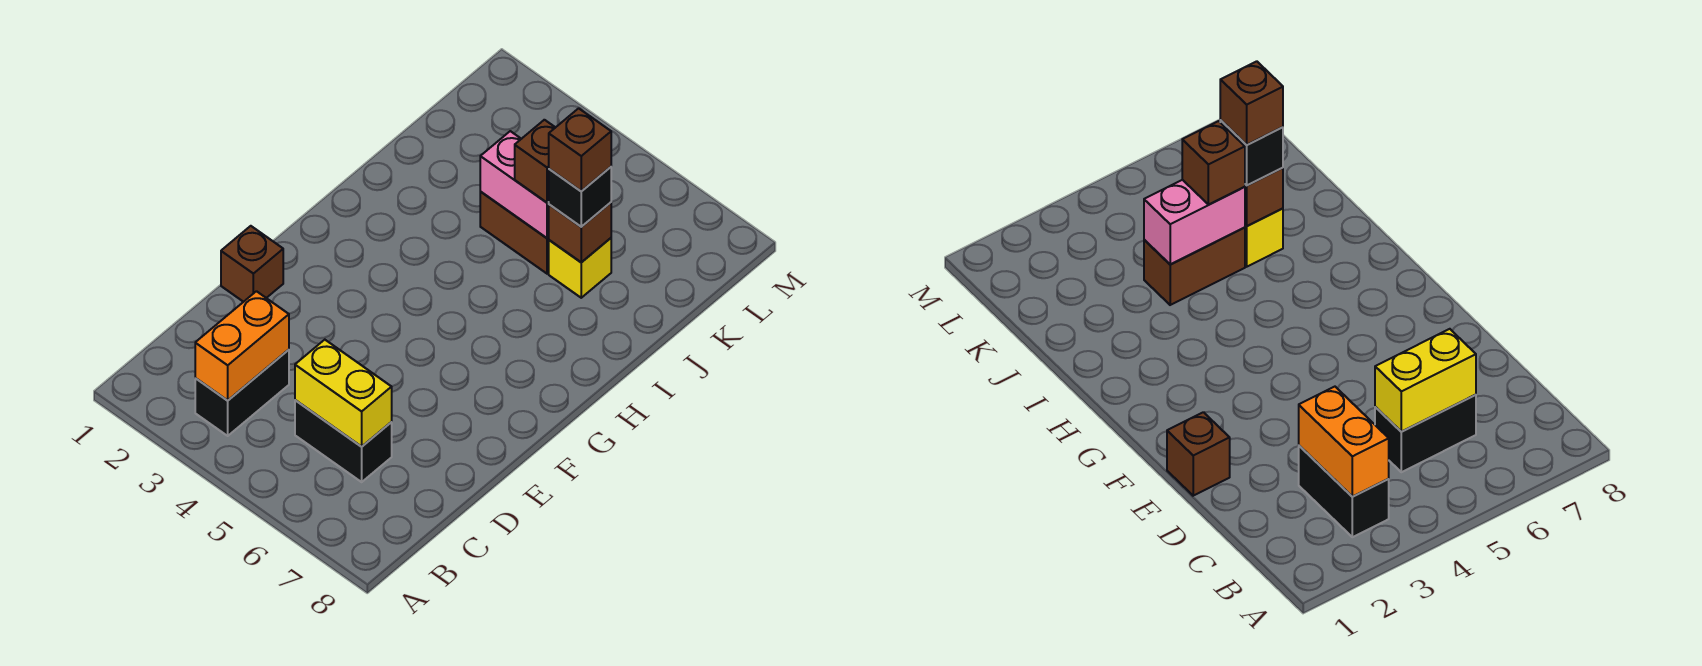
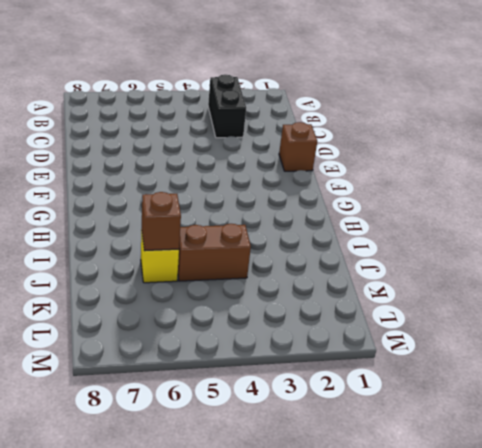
none -> black 1x2 brick [295,400,392,482]
none -> orange 1x2 brick [195,291,289,401]
none -> yellow 1x2 brick [295,340,392,447]

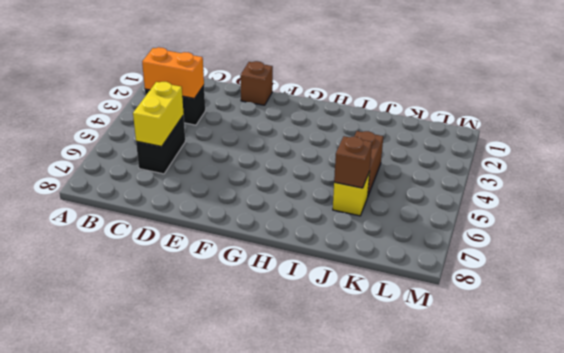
none -> pink 1x2 brick [480,131,549,238]
none -> brown 1x1 brick [515,120,556,203]
none -> black 1x1 brick [549,167,611,227]

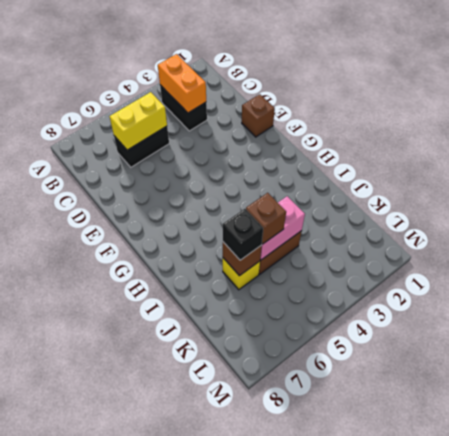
none -> brown 1x1 brick [549,108,611,191]

